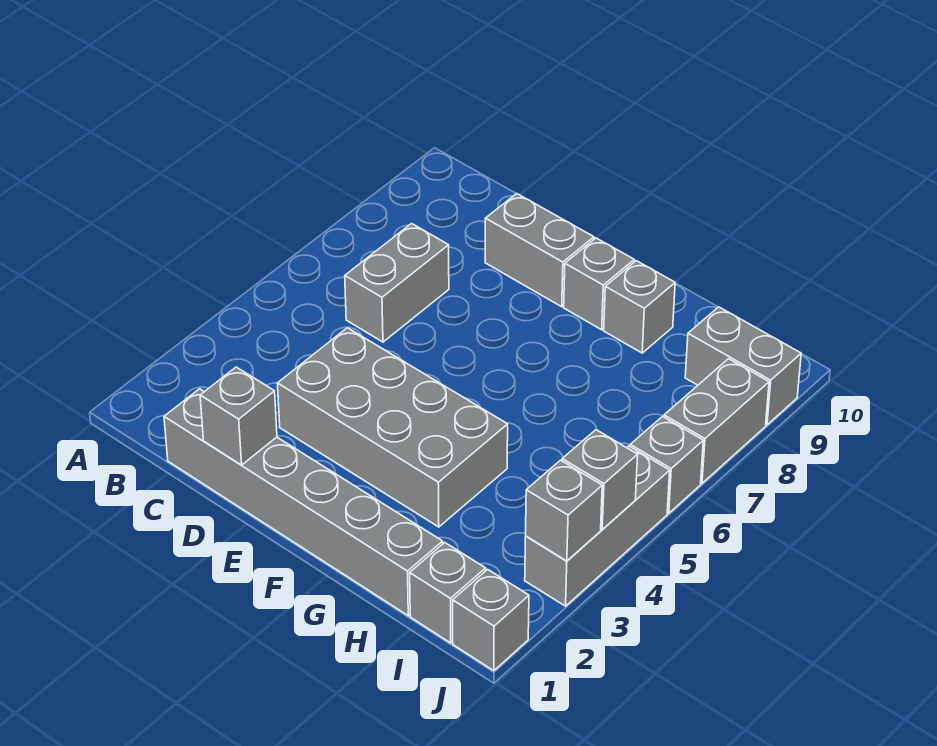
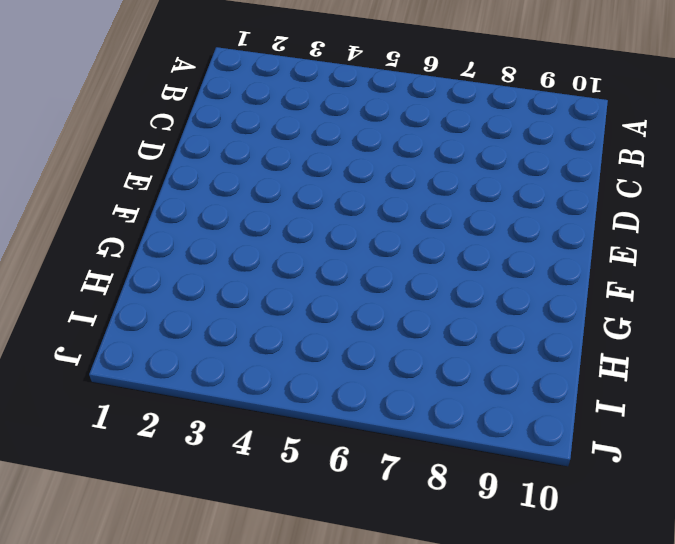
none -> grey 1x6 brick [164,389,443,616]
none -> grey 1x2 brick [345,224,449,342]
none -> grey 2x4 brick [277,328,508,527]

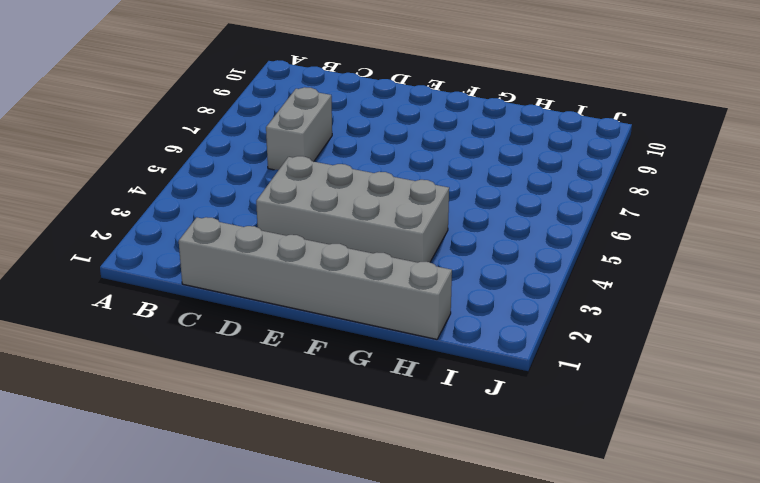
none -> grey 1x2 brick [485,194,594,307]
none -> grey 1x1 brick [564,238,634,330]
none -> grey 1x1 brick [604,261,675,353]

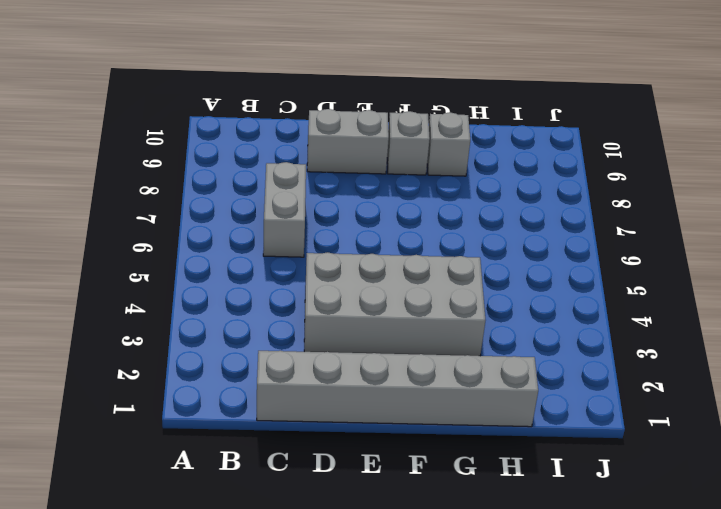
none -> grey 1x1 brick [410,543,486,643]
none -> grey 1x2 brick [685,307,801,425]
none -> grey 1x1 brick [453,569,529,671]

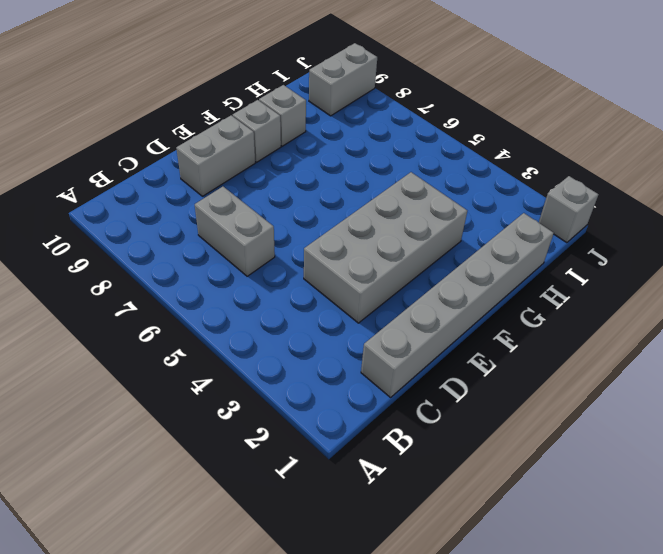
none -> grey 1x1 brick [410,543,486,643]
none -> grey 1x3 brick [525,446,670,606]
none -> grey 1x1 brick [630,417,703,513]

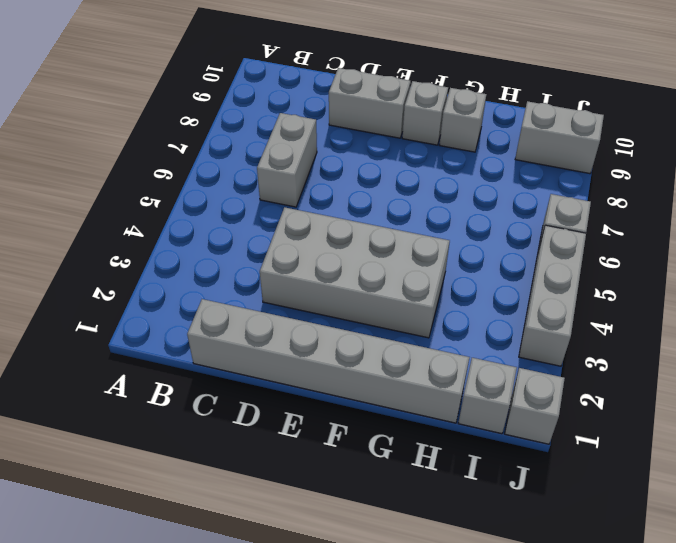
none -> grey 1x2 brick [664,359,769,483]
none -> grey 1x1 brick [200,367,277,465]
none -> grey 1x1 brick [526,460,602,561]

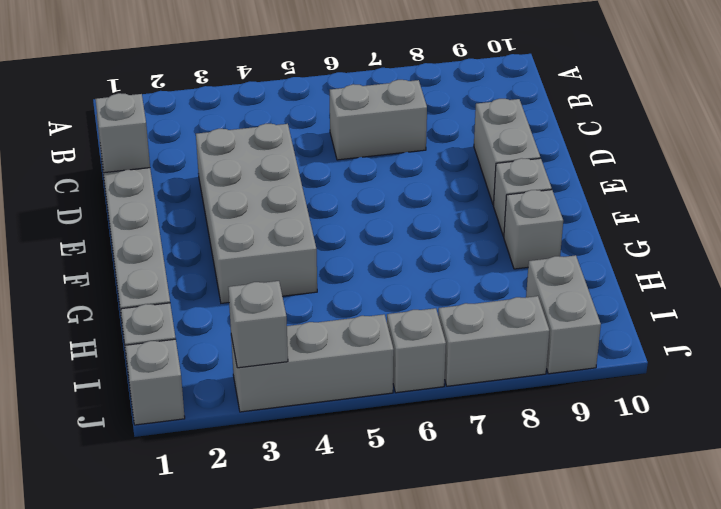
none -> grey 1x1 brick [562,430,638,530]

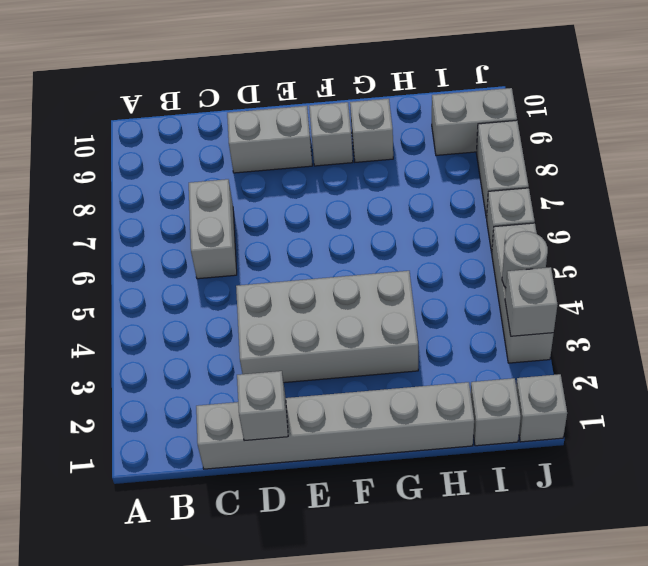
grey 1x1 round brick [502,231,548,288] -> grey 1x1 brick [562,430,638,530]

